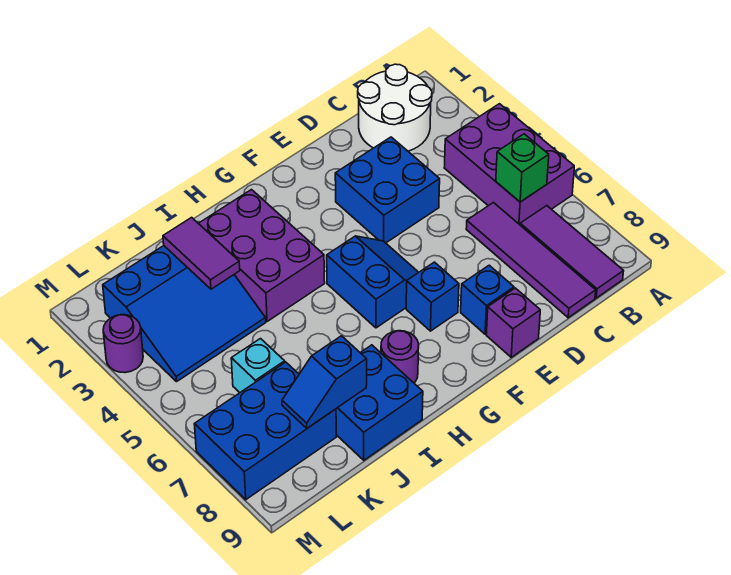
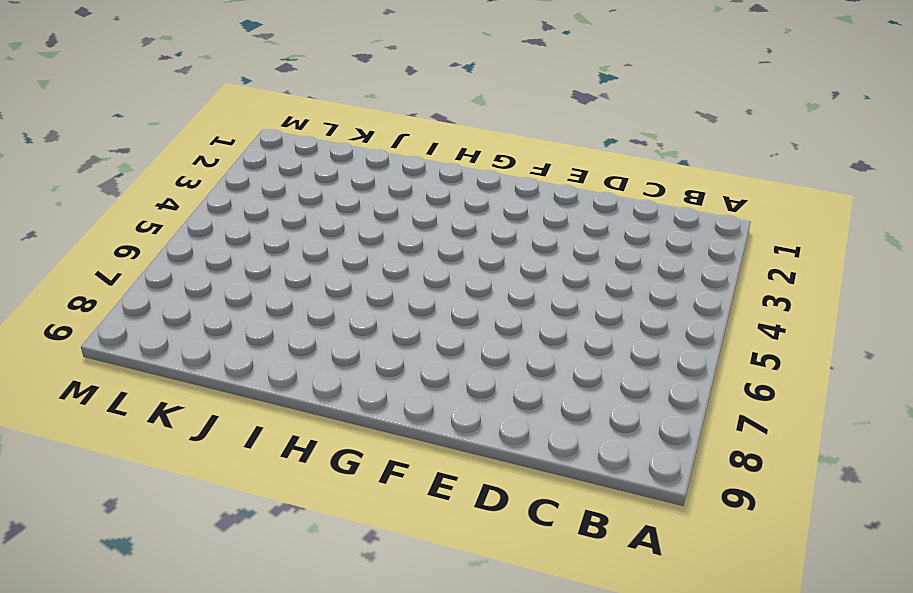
none -> purple 2x3 brick [444,104,574,225]
none -> white 2x2 round brick [358,64,432,151]
none -> purple 1x3 tile [520,206,624,298]

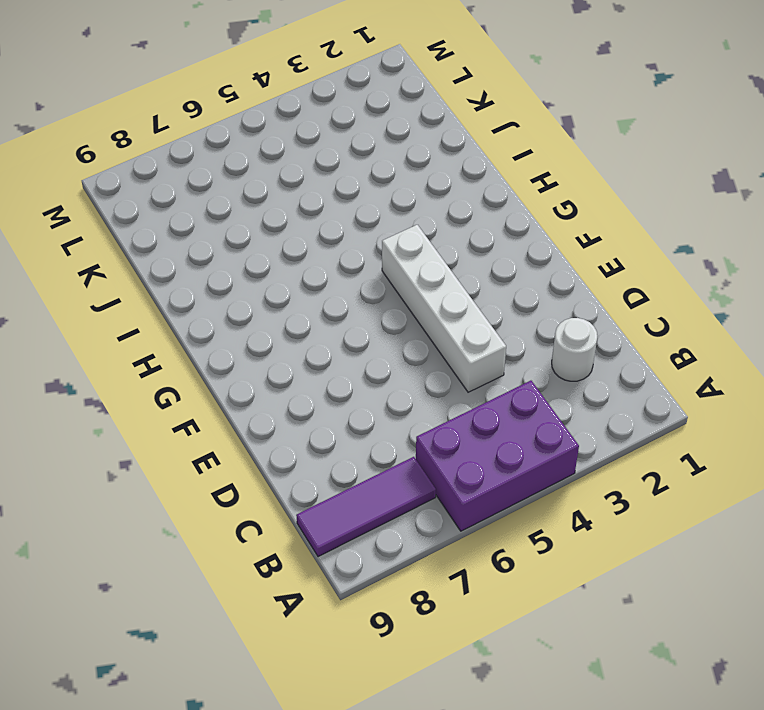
white 1x1 round brick [552,318,597,381] -> white 2x2 round brick [358,64,432,151]
white 1x4 brick [382,225,506,392] -> blue 2x2 brick [335,137,440,243]
none -> purple 1x4 tile [466,203,596,318]
none -> blue 1x1 brick [461,265,514,334]
none -> purple 1x1 brick [486,288,540,357]

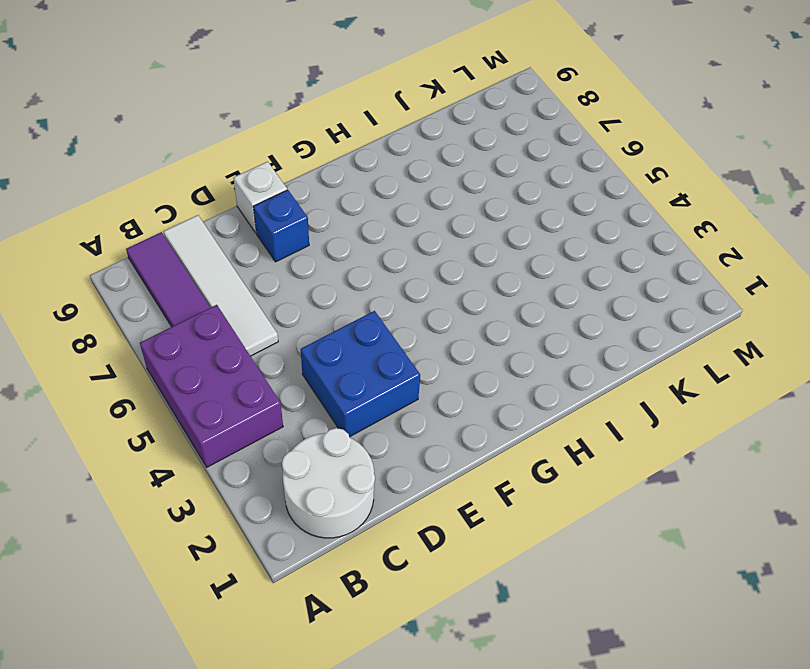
white 1x4 tile [163,215,278,356] -> purple 1x4 tile [466,203,596,318]
white 1x1 brick [233,162,287,233] -> purple 1x1 brick [486,288,540,357]
none -> blue 2x2 slope [327,236,419,328]
none -> blue 1x1 brick [406,262,459,331]
none -> purple 2x3 brick [198,190,325,322]

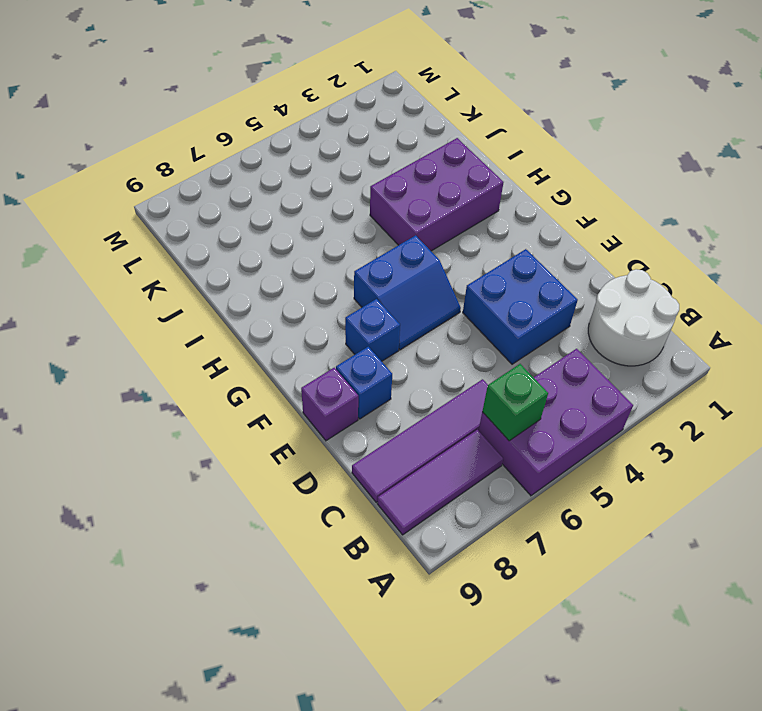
none -> purple 1x1 round brick [381,331,419,383]
none -> blue 2x2 brick [336,345,423,460]
none -> blue 3x3 slope [103,246,266,382]

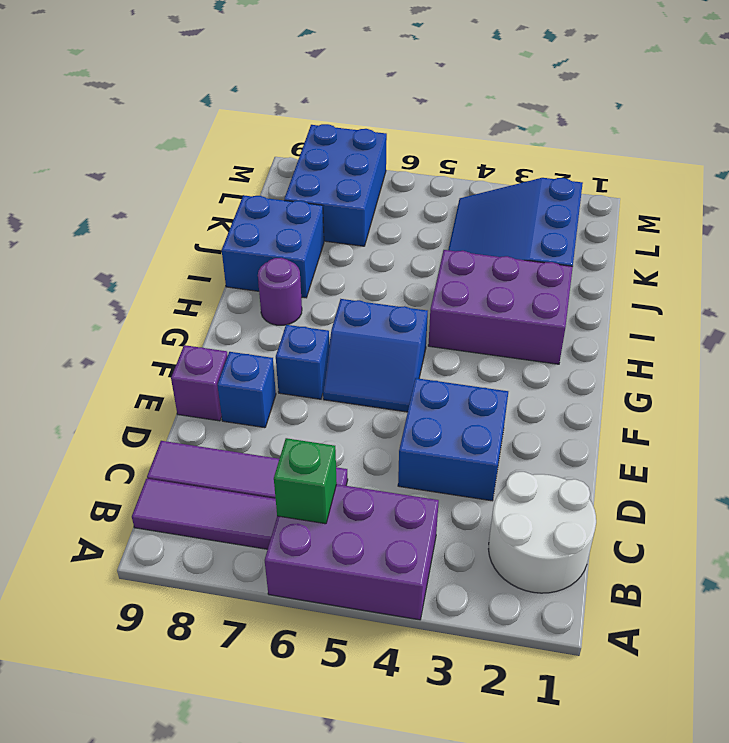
none -> cyan 1x1 brick [231,339,285,393]
none -> purple 1x1 round brick [103,315,143,373]
none -> purple 1x2 tile [163,217,240,289]

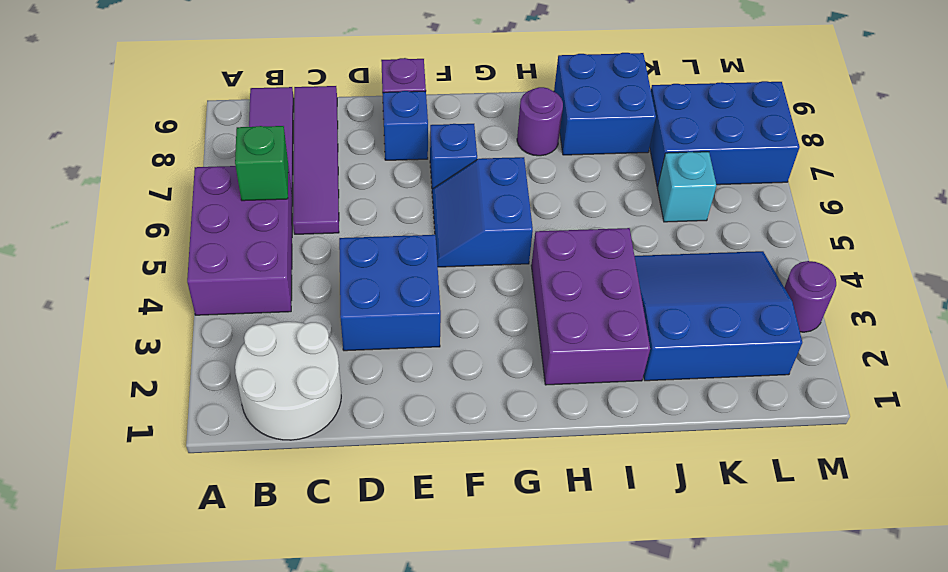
none -> purple 1x2 tile [163,217,240,289]
none -> blue 1x2 slope [282,336,367,428]

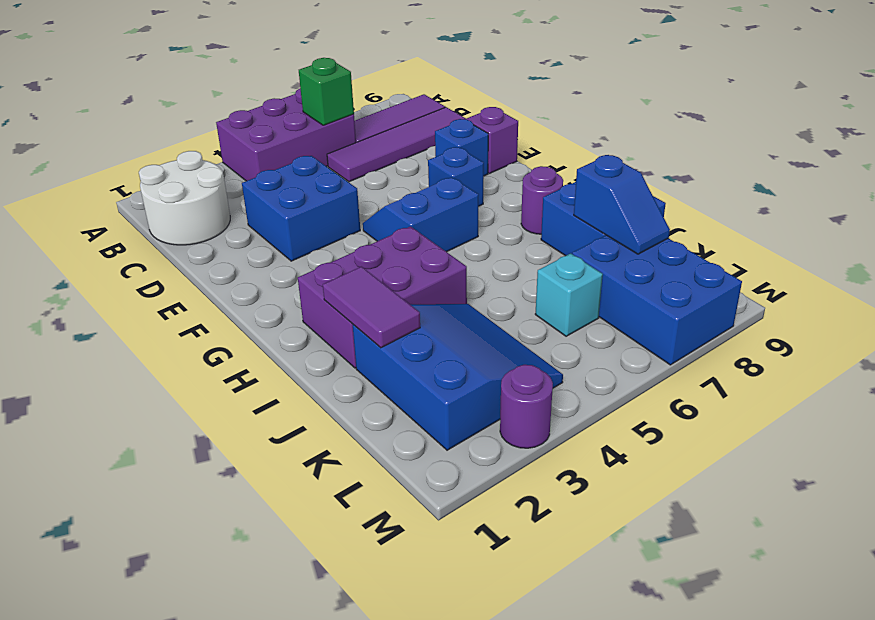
purple 1x2 tile [323,267,420,348] -> purple 1x2 tile turned to [163,217,240,289]

